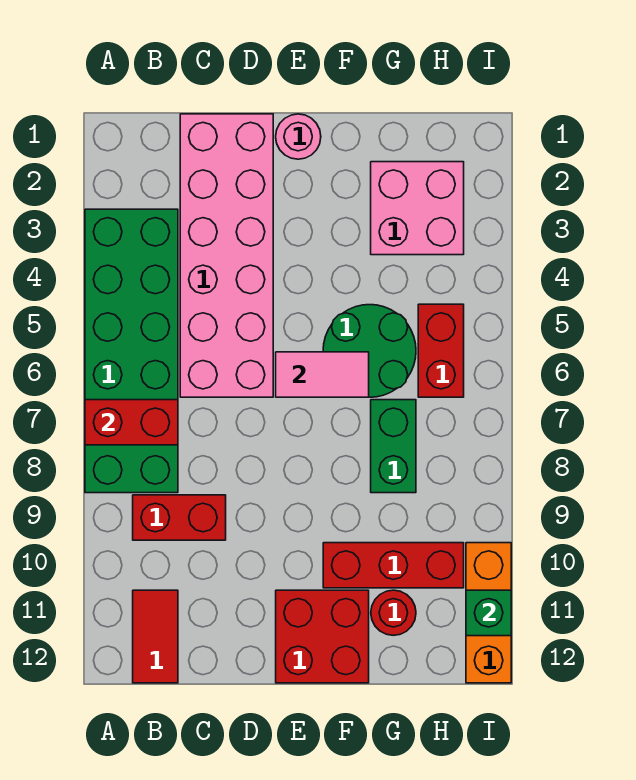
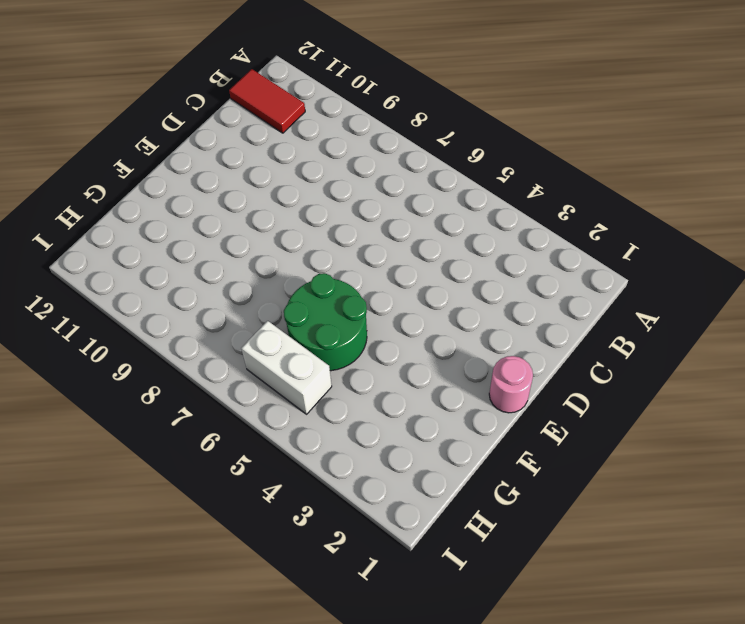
white 1x2 brick [241,321,332,414] -> red 1x2 brick [418,304,464,397]
none -> green 2x6 brick [85,209,178,493]
none -> red 1x2 brick [133,495,226,540]
none -> pink 2x6 brick [180,114,273,397]

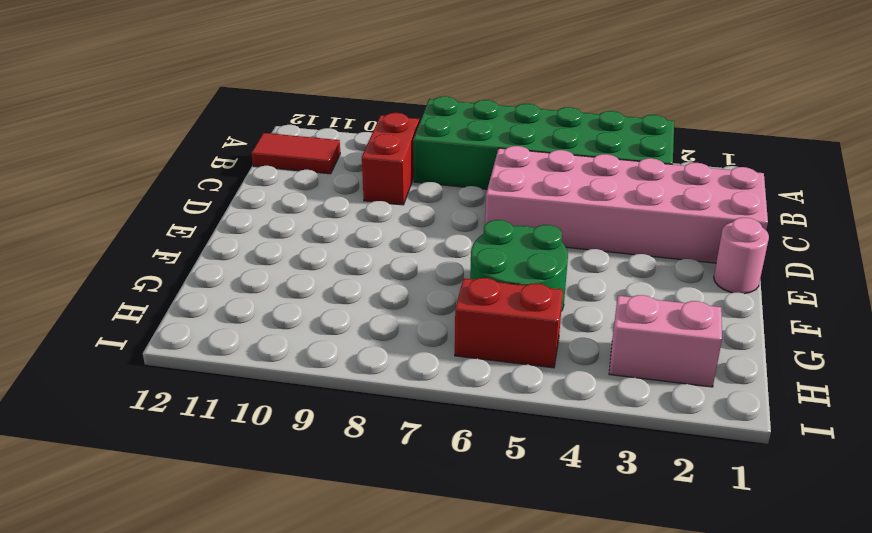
pink 1x2 brick [609,295,722,387] -> pink 2x2 brick [371,162,464,255]
none -> red 2x2 brick [276,590,369,683]
none -> red 1x3 brick [323,543,464,588]
none -> green 1x2 brick [371,400,416,493]

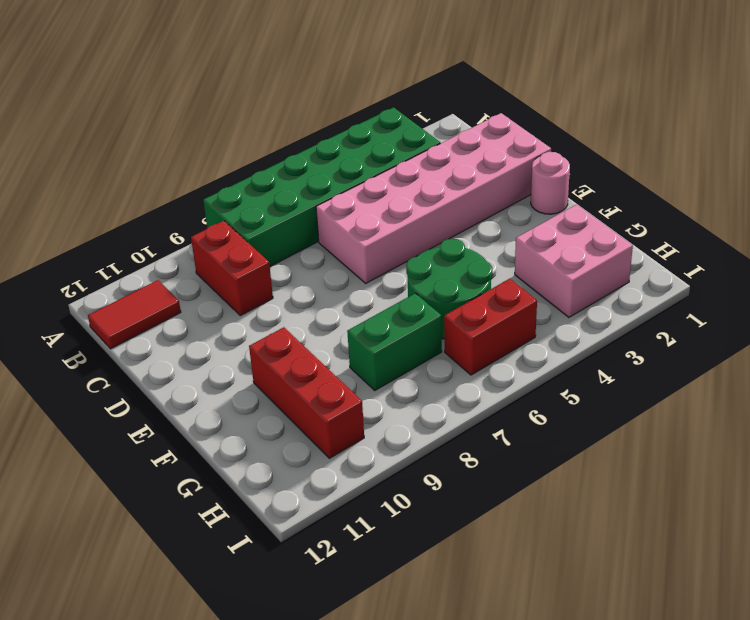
none -> red 2x2 brick [276,590,369,683]
none -> red 1x1 round brick [371,590,416,635]
none -> orange 1x3 brick [466,543,511,683]

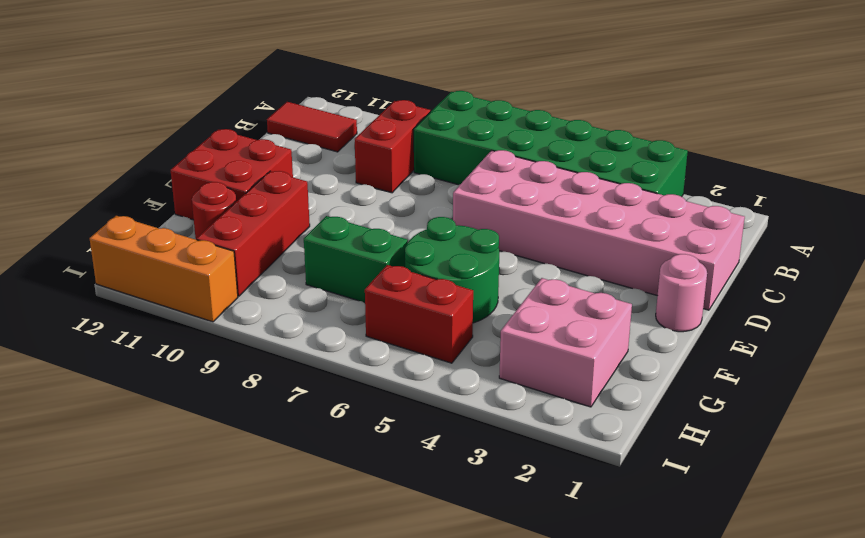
none -> red 1x2 brick [85,400,178,445]
none -> pink 1x2 tile [276,352,369,397]
none -> green 1x1 brick [466,590,511,636]

